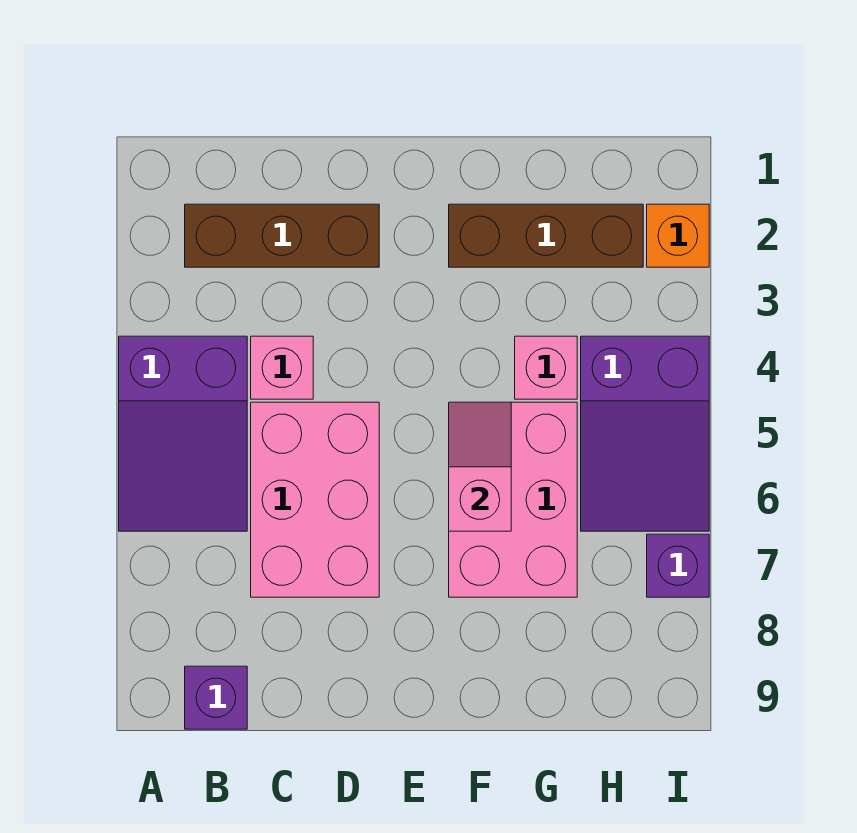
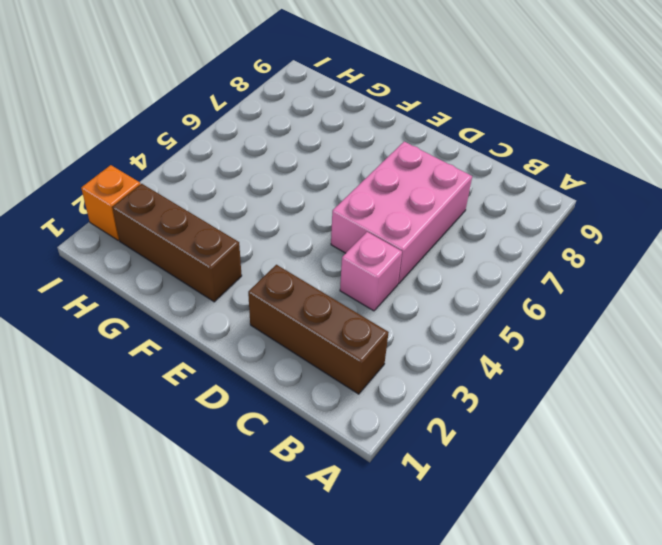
none -> purple 2x3 slope [119,336,247,531]
none -> purple 1x1 brick [185,666,247,729]
none -> pink 2x3 brick [449,402,577,597]

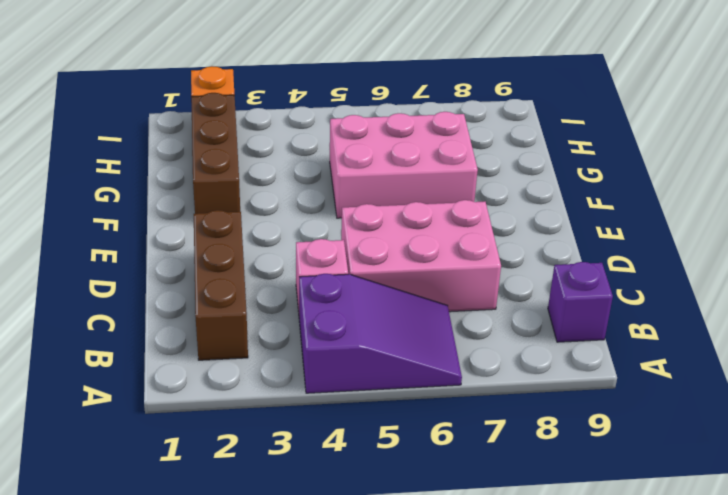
none -> pink 1x1 brick [515,336,577,399]
none -> purple 2x3 slope [581,336,709,531]
none -> purple 1x1 brick [647,534,709,597]

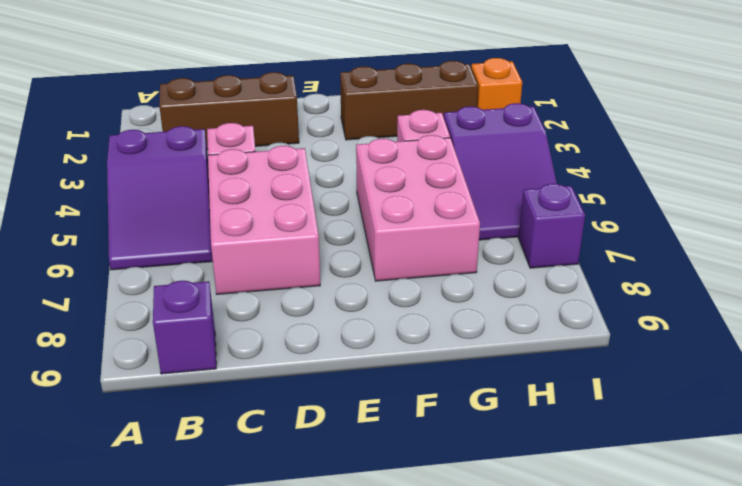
none -> pink 1x2 slope [449,402,511,531]

